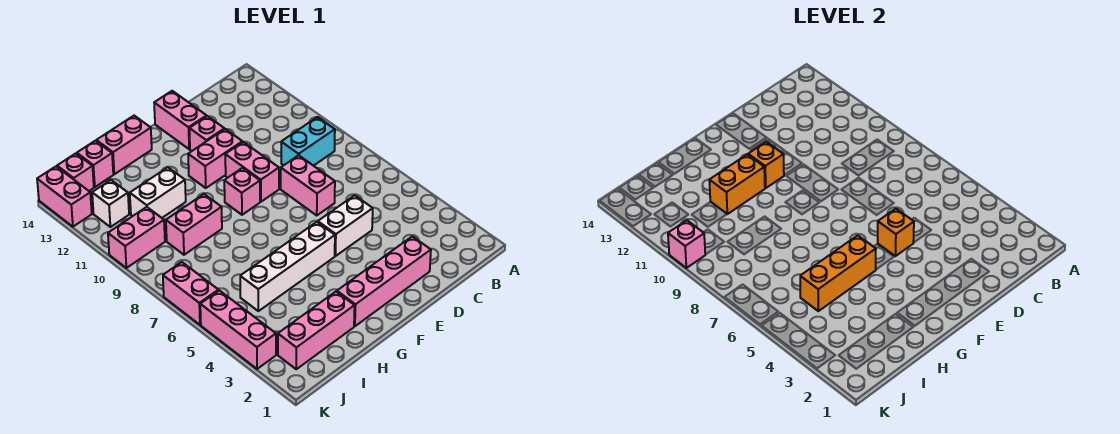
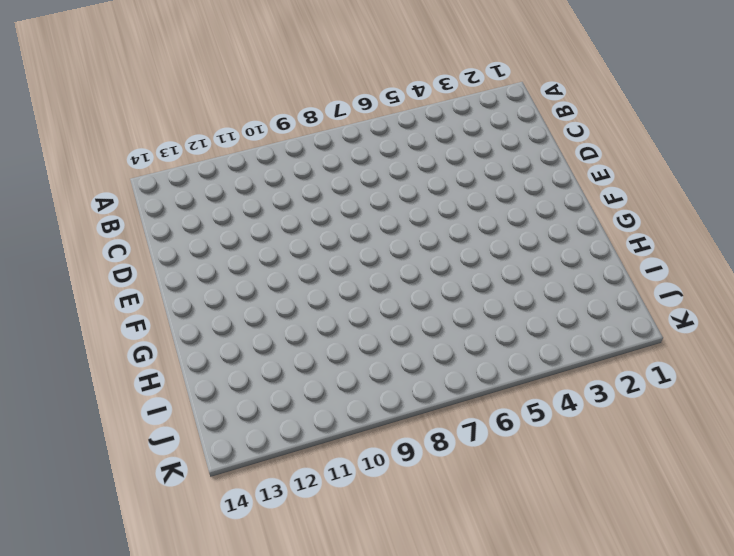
none -> cyan 1x2 brick [281,117,335,166]
none -> pink 1x4 brick [337,236,431,326]
none -> white 1x2 brick [318,195,373,256]

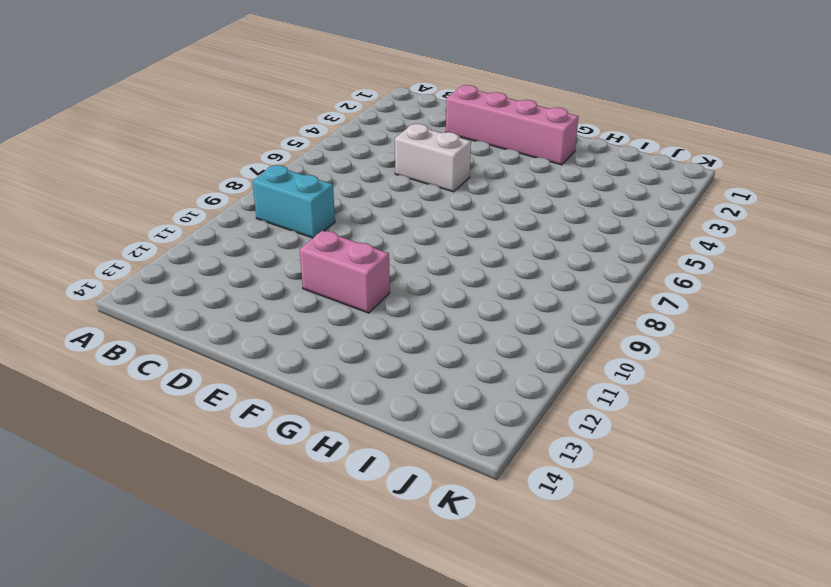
none -> pink 1x2 brick [281,155,335,215]
none -> pink 1x2 brick [225,142,279,202]
none -> pink 1x1 brick [189,116,224,151]

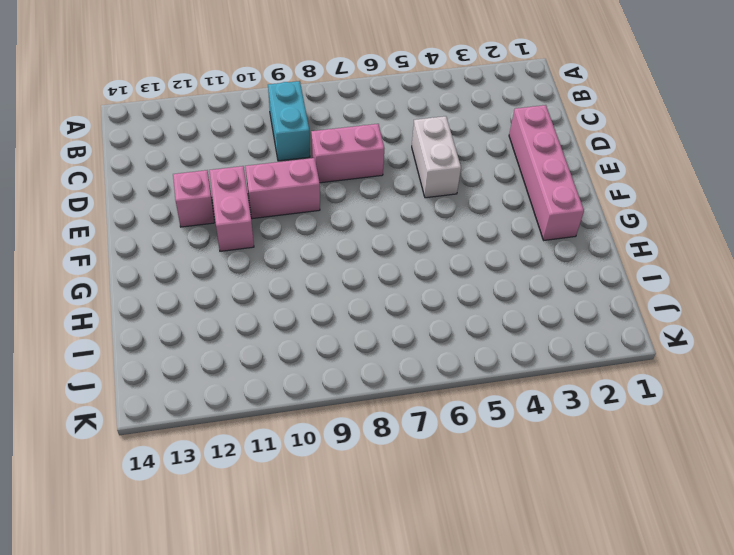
none -> pink 1x2 brick [154,91,207,149]
none -> white 1x4 brick [240,222,335,311]
none -> pink 1x1 brick [224,168,260,215]

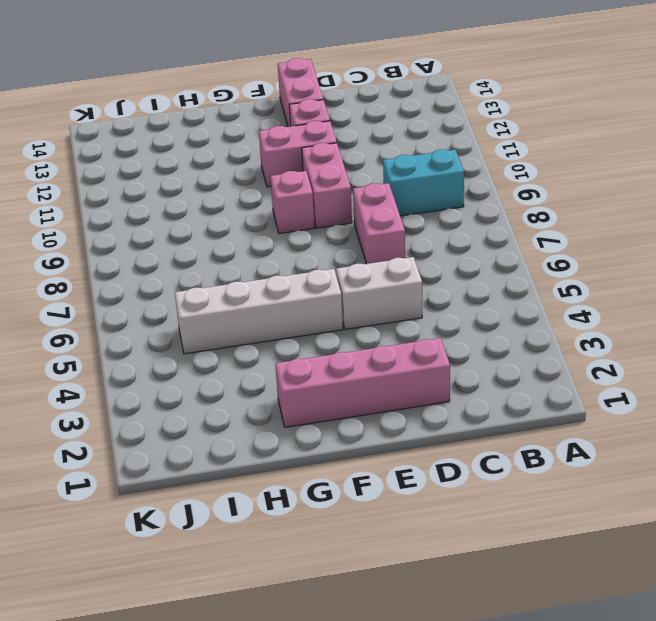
none -> pink 1x2 brick [96,116,152,174]
none -> pink 1x3 brick [278,292,355,369]
none -> pink 1x2 brick [166,194,222,255]

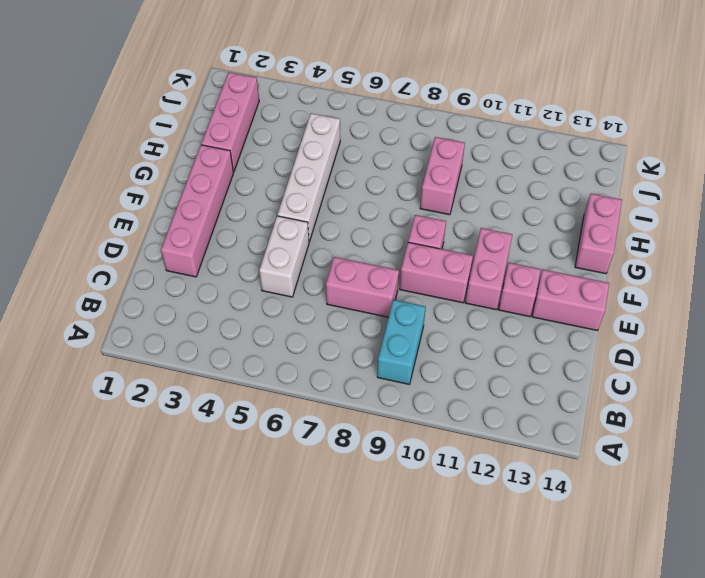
none -> white 1x2 brick [130,167,186,218]
none -> pink 1x1 brick [77,141,113,187]
none -> pink 1x2 brick [108,207,165,268]

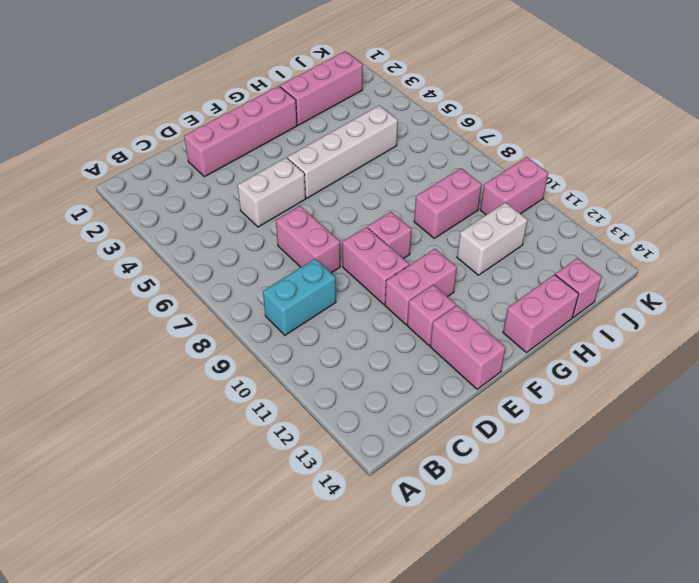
none -> white 1x1 brick [92,180,129,227]
none -> pink 1x1 brick [57,154,94,191]
none -> pink 1x3 brick [200,290,276,369]

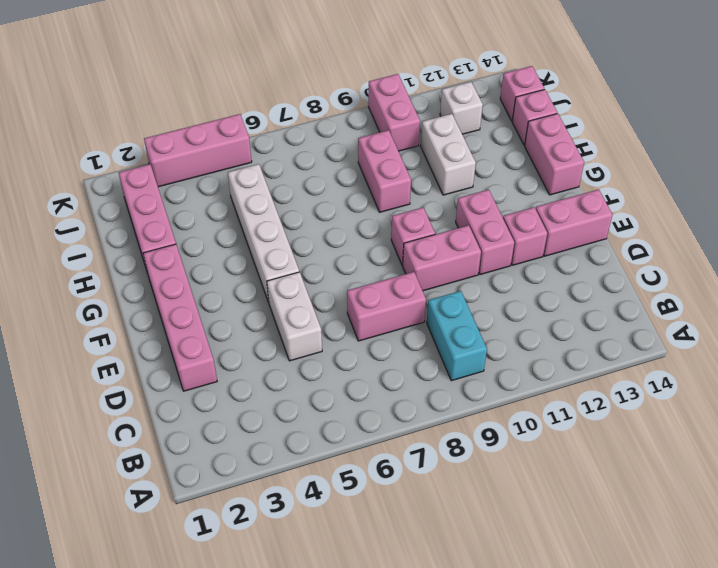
none -> pink 1x2 brick [163,262,218,325]
none -> pink 1x2 brick [37,166,92,227]
none -> orange 1x1 brick [878,209,914,256]

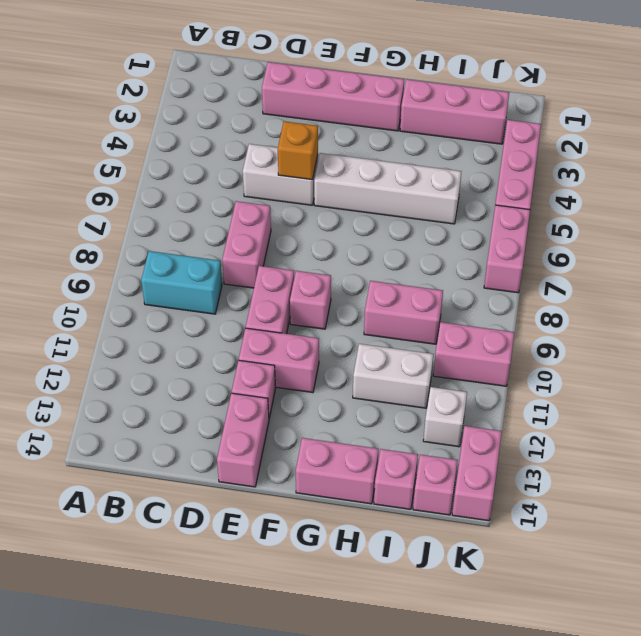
none -> orange 1x1 brick [748,142,784,188]
none -> orange 1x3 brick [800,235,876,311]
none -> orange 1x2 brick [709,154,765,214]

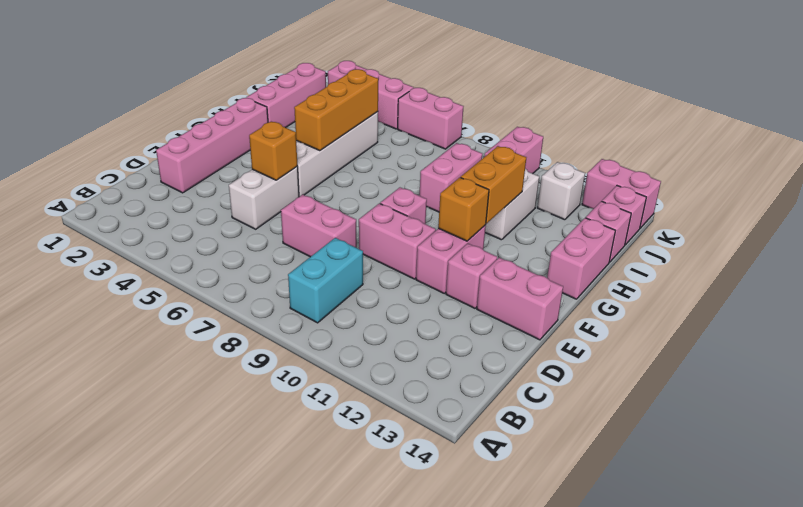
none -> pink 1x1 brick [668,220,705,268]

